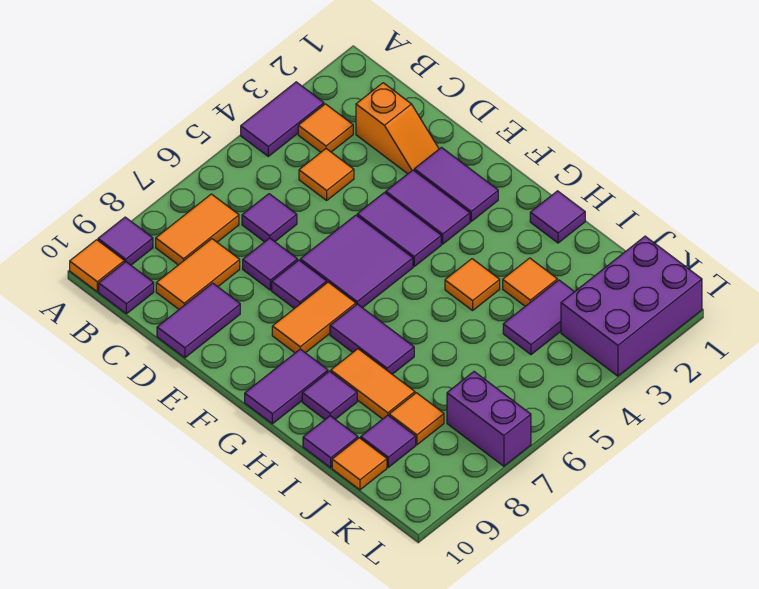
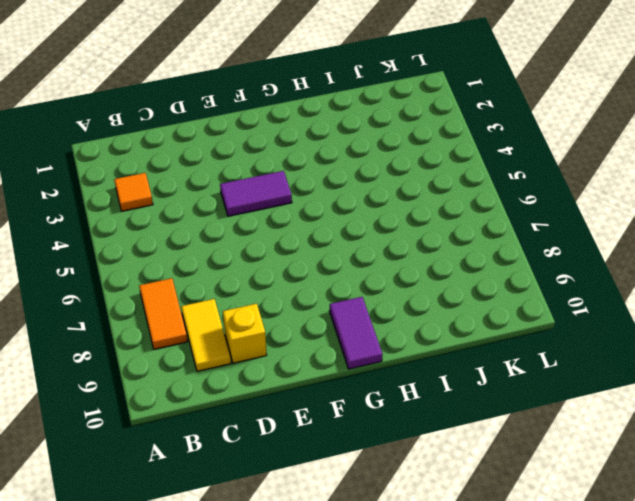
yellow 1x2 tile [181,299,231,371] -> orange 1x2 tile [156,239,240,309]
yellow 1x1 brick [223,304,267,363] -> purple 1x2 tile [157,283,240,358]
none -> purple 1x2 tile [241,82,324,156]
none -> purple 1x1 tile [98,217,153,265]
none -> orange 1x1 tile [70,240,124,292]
none -> purple 1x1 tile [99,262,154,314]

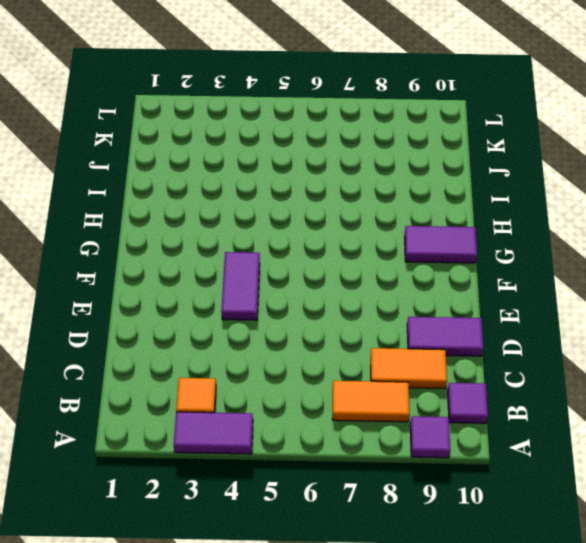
none -> orange 1x1 tile [70,240,124,292]
none -> orange 1x2 slope [356,83,439,174]
none -> orange 1x1 tile [299,149,354,200]
none -> purple 1x1 tile [242,194,297,242]

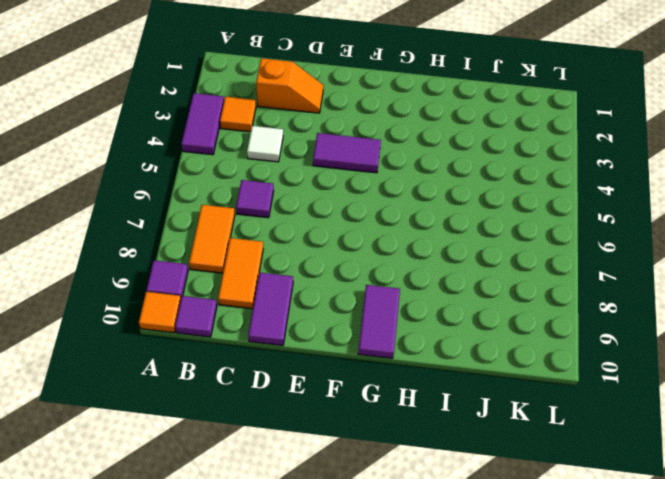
white 1x1 tile [247,126,283,162] -> orange 1x1 tile [299,149,354,200]
none -> purple 1x1 tile [243,238,298,290]
none -> purple 1x2 tile [414,148,498,221]
none -> purple 1x2 tile [386,170,470,244]
none -> purple 2x2 tile [300,215,413,308]

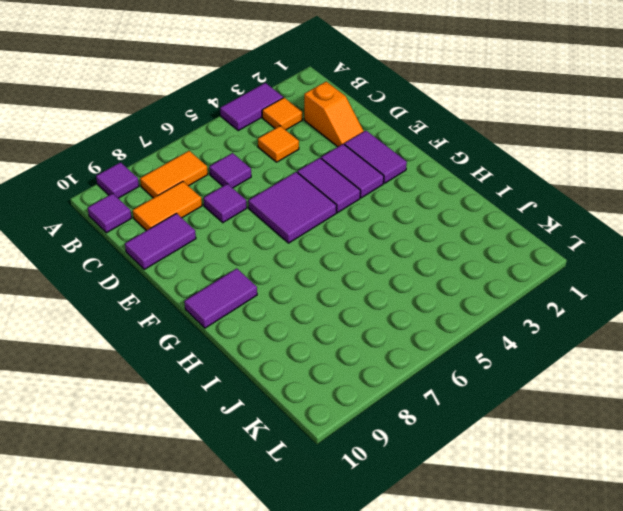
none -> orange 1x1 tile [70,240,124,292]
none -> purple 1x1 tile [272,260,327,309]
none -> orange 1x2 tile [272,282,356,353]
none -> purple 1x2 tile [330,304,414,374]

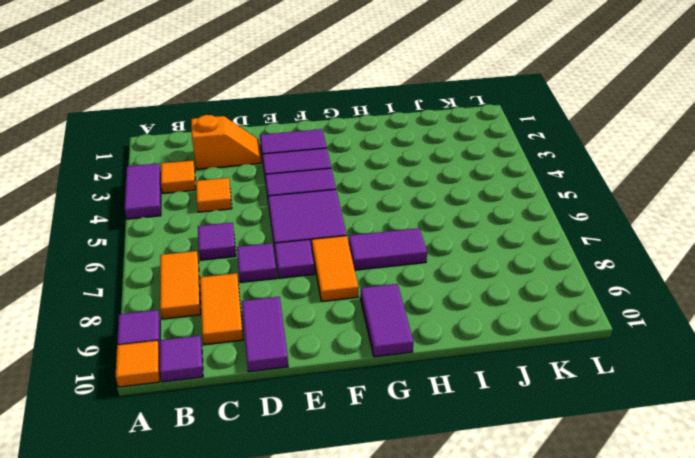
none -> purple 1x1 tile [530,191,585,243]
none -> orange 1x1 tile [445,259,500,311]
none -> orange 1x2 tile [331,349,415,419]
none -> purple 1x1 tile [302,371,357,419]

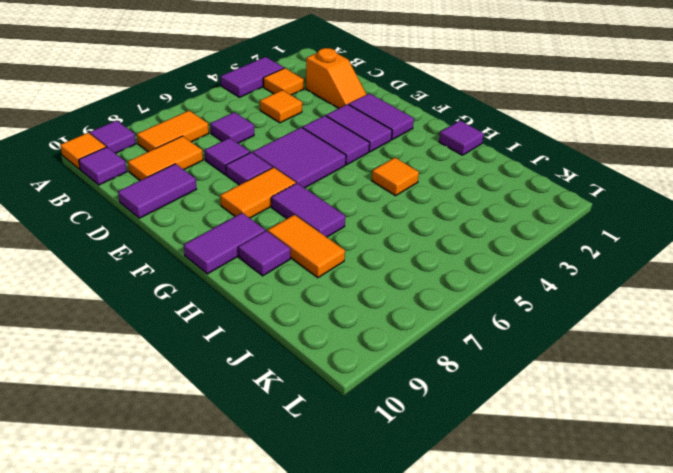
none -> orange 1x1 tile [503,258,557,306]
none -> purple 1x1 tile [303,416,358,468]
none -> purple 1x2 tile [503,280,574,355]
none -> orange 1x1 tile [389,393,444,445]

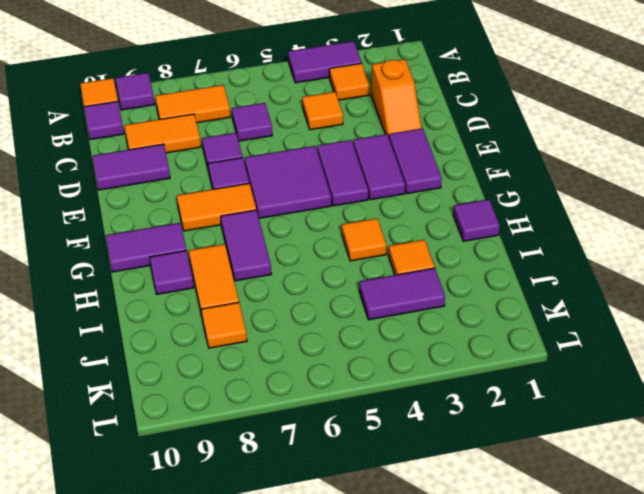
none -> purple 1x1 tile [303,416,358,468]
none -> purple 1x1 tile [361,415,416,467]
none -> orange 1x1 tile [332,438,387,490]
none -> purple 2x3 brick [561,236,702,376]

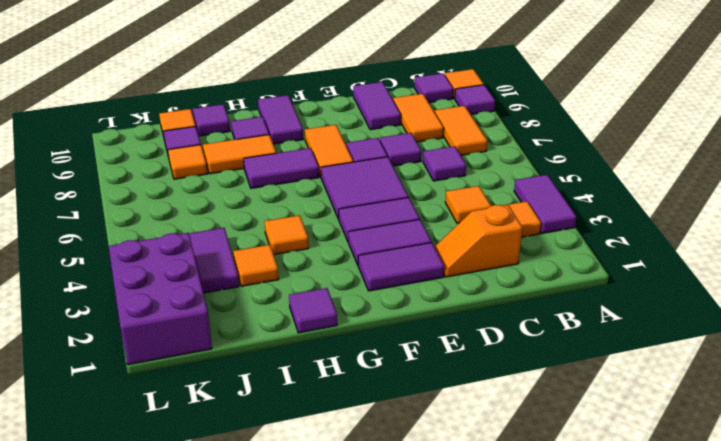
none -> purple 1x2 brick [447,372,531,466]

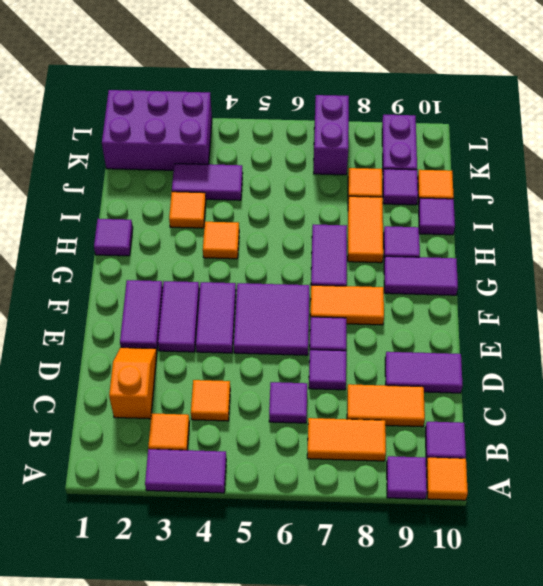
purple 1x2 plate [382,115,417,171] -> none

